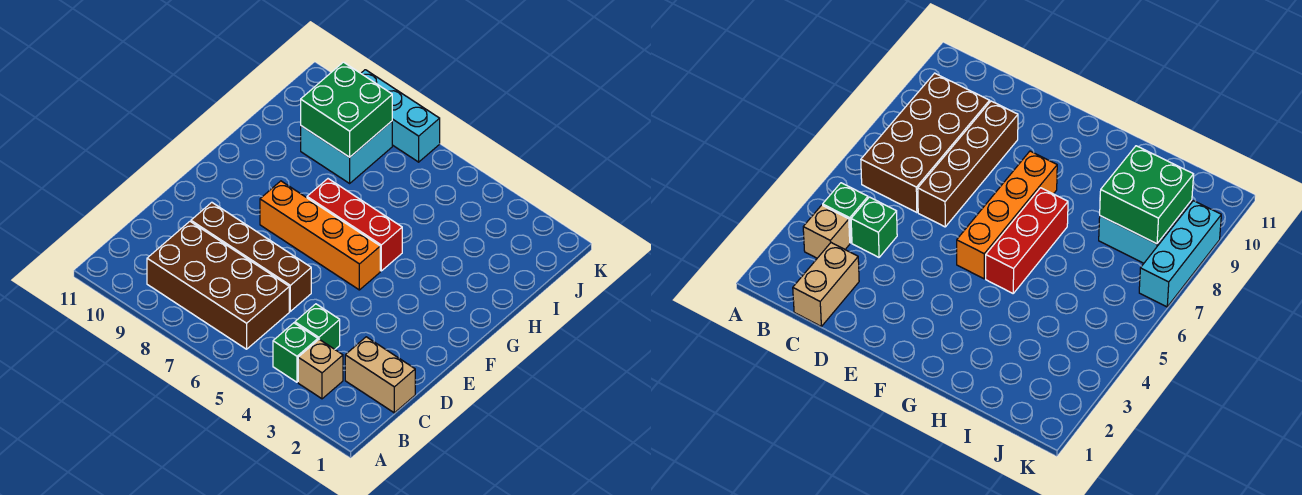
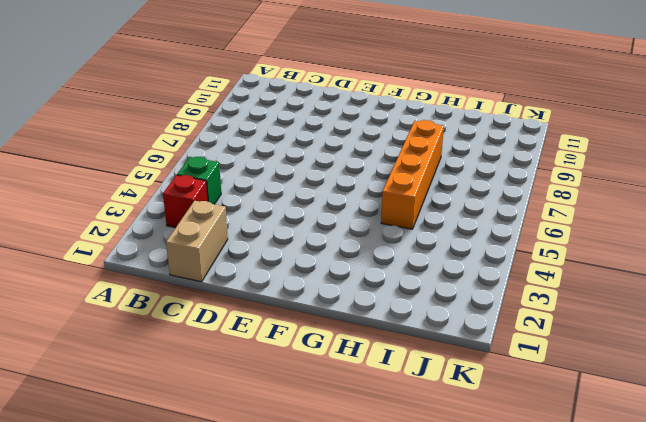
red 1x1 brick [163,175,208,228] -> tan 1x1 brick [298,339,343,399]
orange 1x4 brick [381,120,444,229] -> orange 1x4 brick moved to [260,181,380,290]
none -> brown 2x4 brick [147,222,289,349]
none -> green 1x1 brick [295,304,340,349]

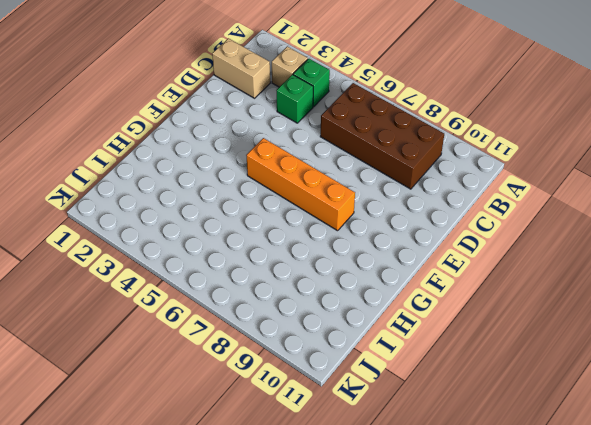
none -> brown 1x4 brick [191,202,311,311]
none -> red 1x3 brick [307,179,402,271]

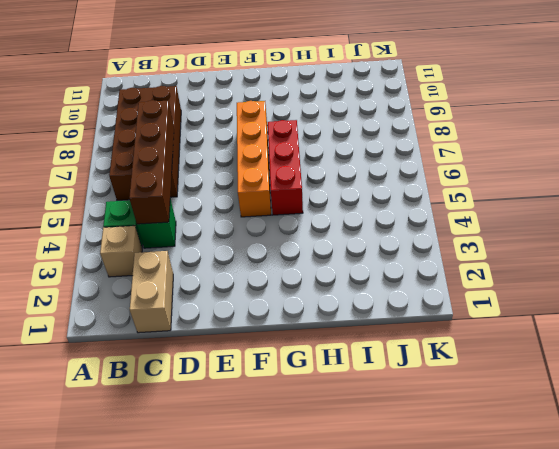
brown 1x4 brick [129,100,174,224] -> brown 1x4 brick moved to [191,202,311,311]
none -> cyan 2x2 brick [301,121,392,183]
none -> cyan 1x3 brick [361,70,440,162]

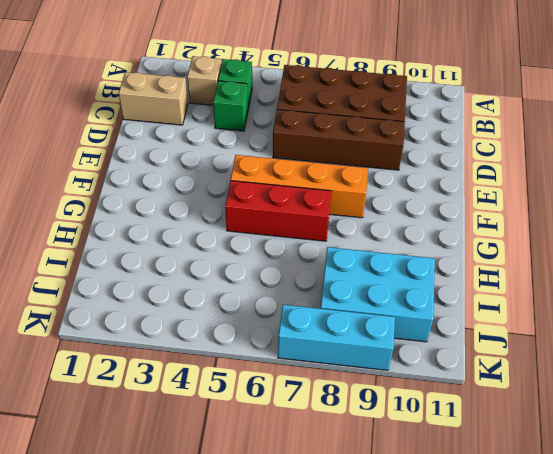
cyan 2x3 brick [321,247,435,342] -> cyan 2x2 brick [301,121,392,183]
none -> green 2x2 brick [301,62,392,157]

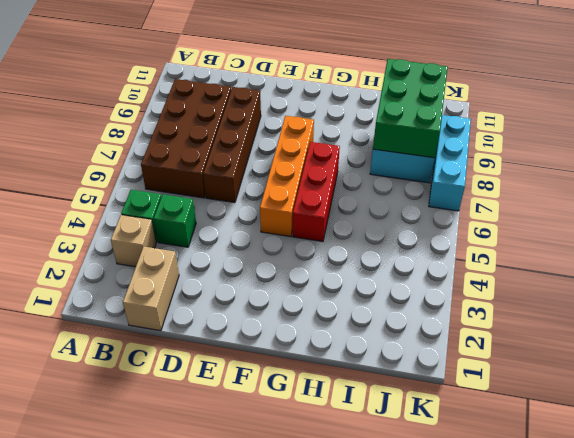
green 2x3 brick [373,59,448,158] -> green 2x2 brick [301,62,392,157]

